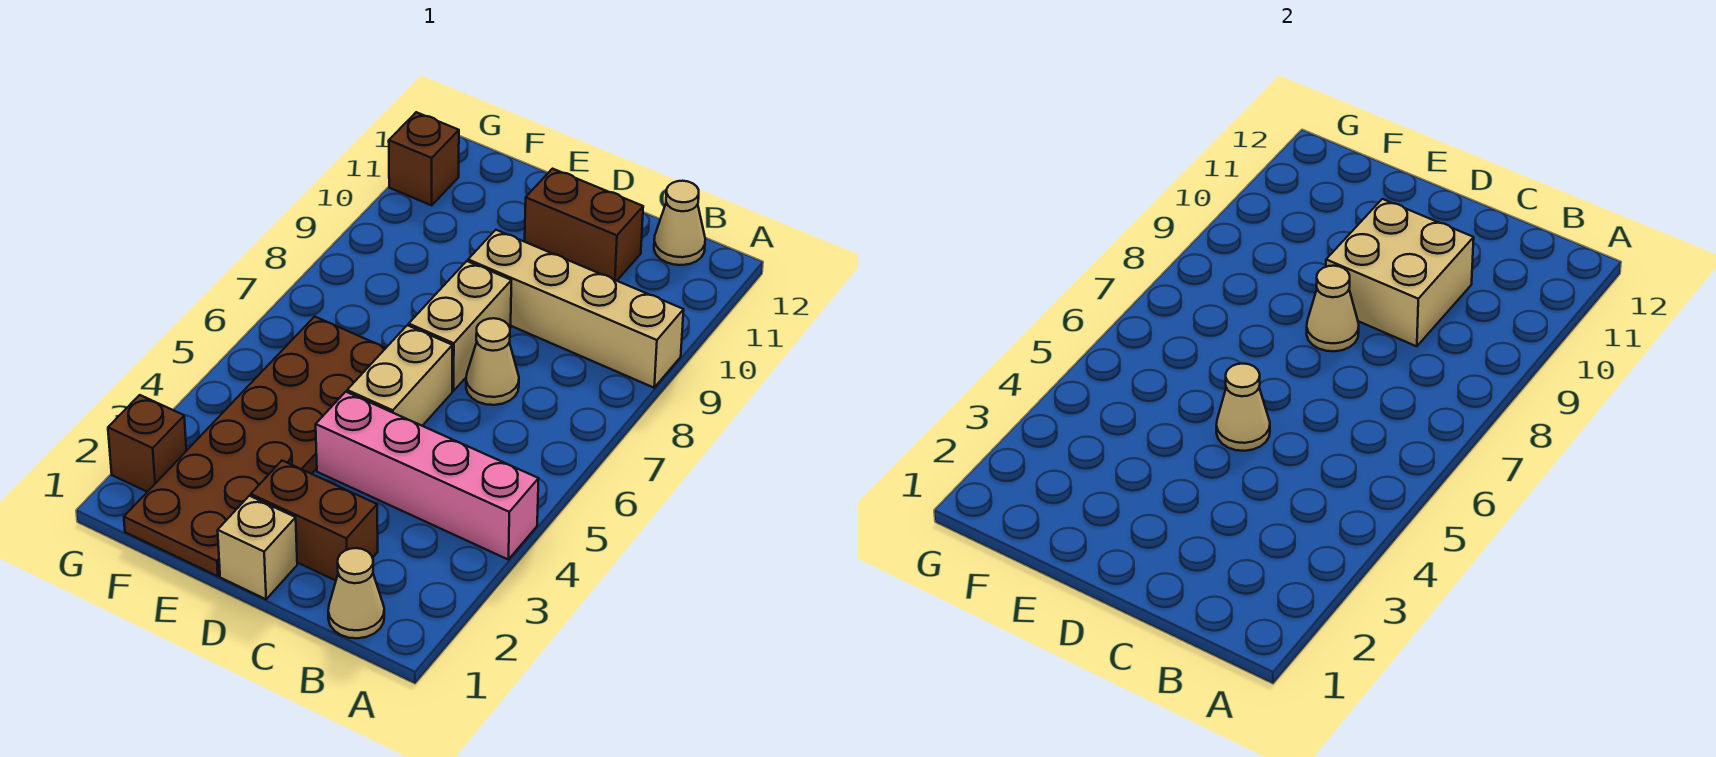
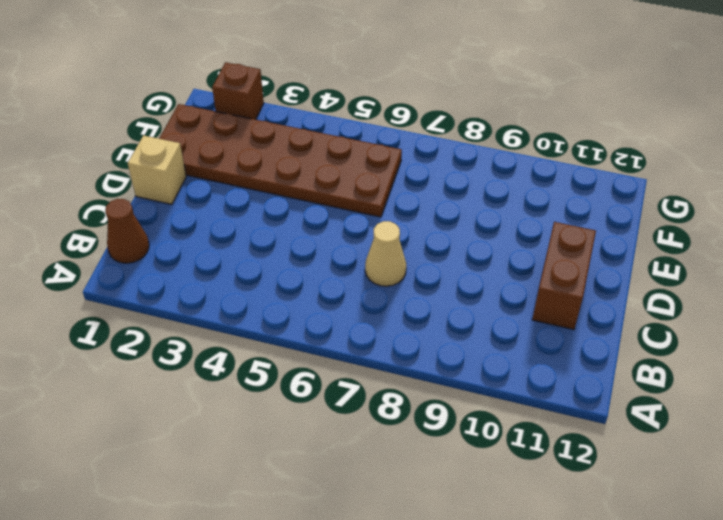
brown 1x1 cone [105,199,149,263] -> tan 1x1 cone [328,548,384,638]
none -> pink 1x4 brick [316,392,539,559]
none -> tan 1x4 brick [468,230,684,388]
none -> tan 1x1 cone [654,181,705,265]

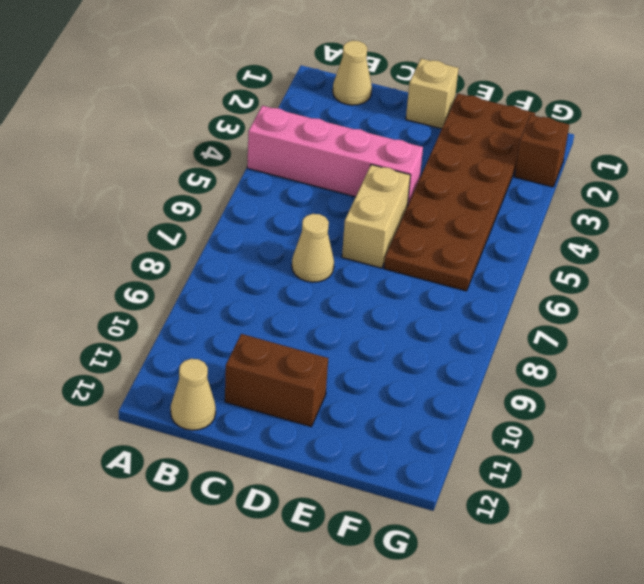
none -> tan 1x4 brick [468,230,684,388]
none -> brown 1x2 brick [251,461,378,581]
none -> tan 1x2 brick [409,261,511,391]

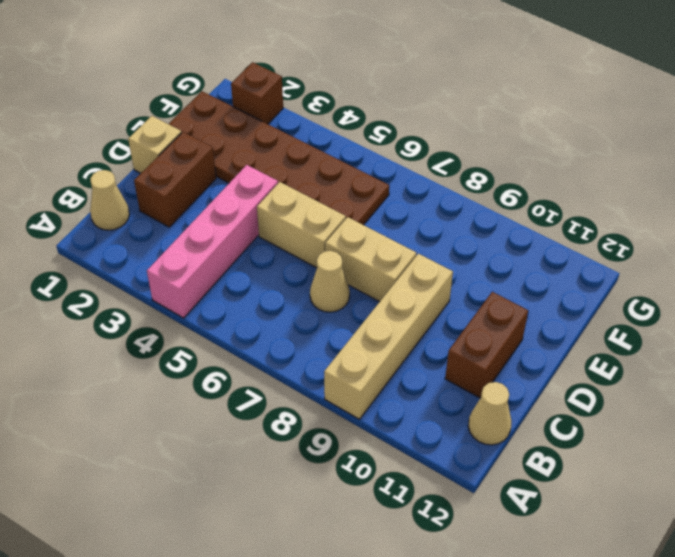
none -> brown 1x1 brick [389,112,459,205]
none -> tan 2x2 brick [1326,199,1474,346]
none -> tan 1x1 cone [1216,364,1270,451]

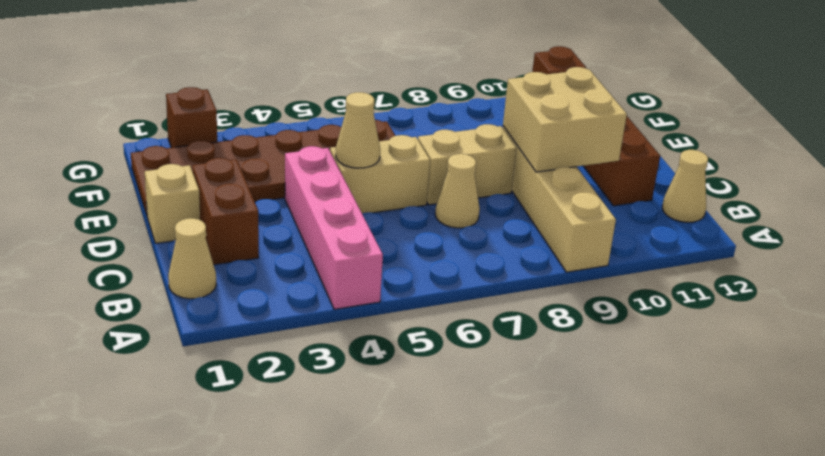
none -> tan 1x1 cone [1307,266,1359,351]

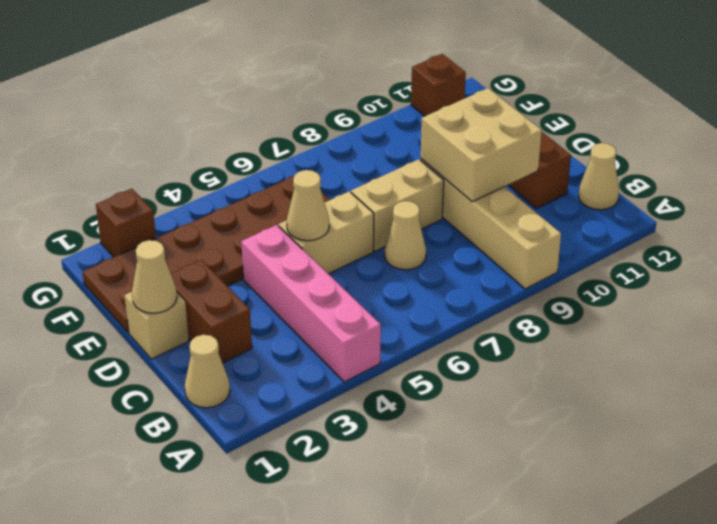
tan 1x1 cone [132,240,177,313] -> tan 1x1 cone moved to [1307,266,1359,351]

